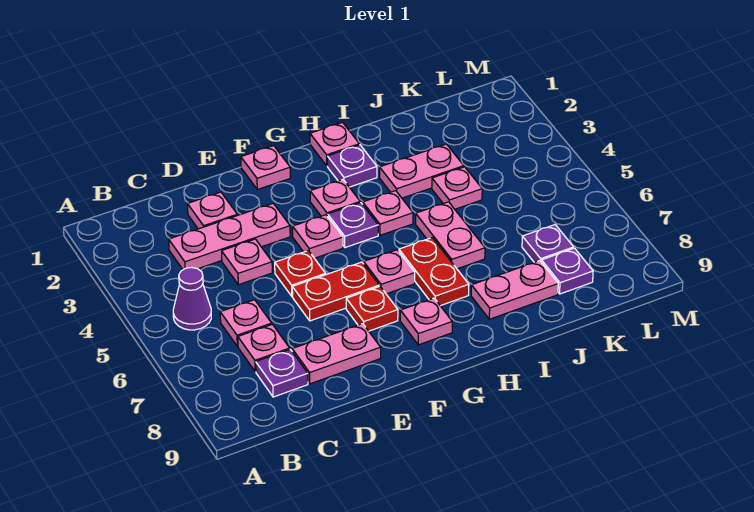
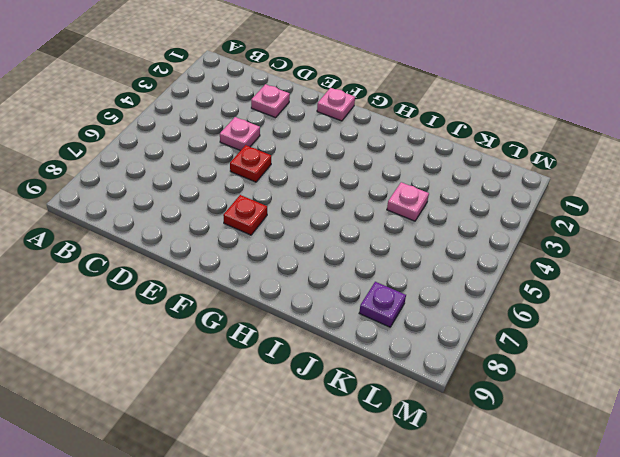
none -> purple 1x1 cone [173,267,211,330]
none -> pink 1x3 plate [169,204,290,270]
none -> pink 1x1 plate [220,300,272,346]

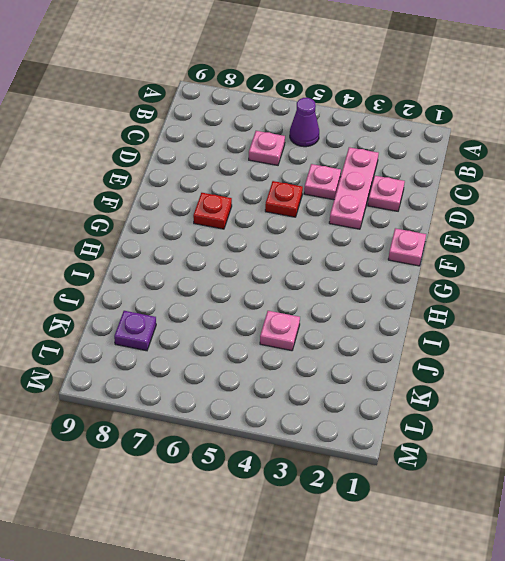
none -> pink 1x1 plate [238,324,290,372]
none -> purple 1x1 plate [256,349,308,397]
none -> pink 1x2 plate [292,324,381,384]

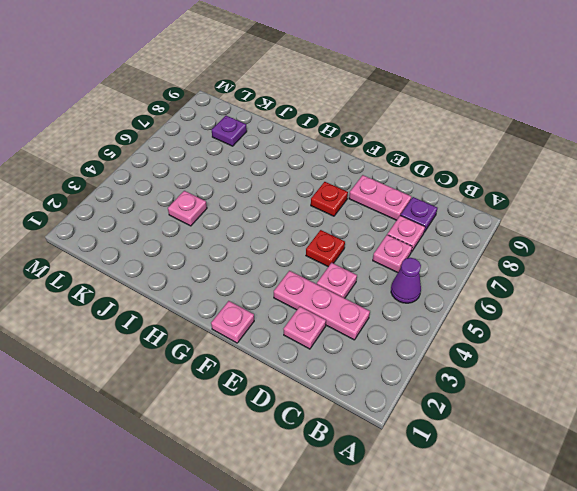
none -> red 1x2 plate [292,262,379,321]
none -> pink 1x1 plate [293,215,343,258]
none -> pink 1x1 plate [310,180,360,216]

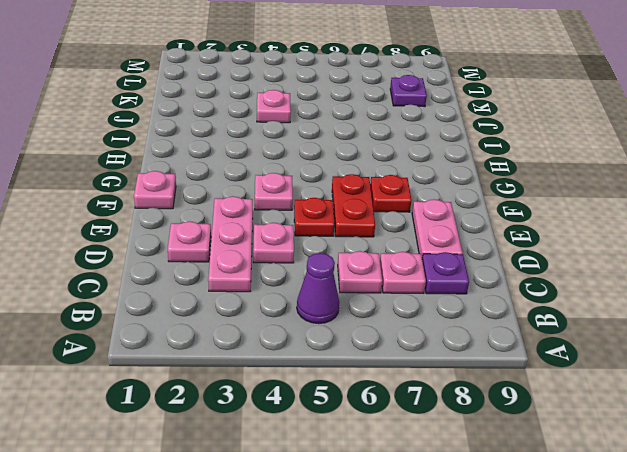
none -> pink 1x1 plate [310,180,360,216]
none -> purple 1x1 plate [328,203,378,248]
none -> pink 1x1 plate [364,250,415,294]

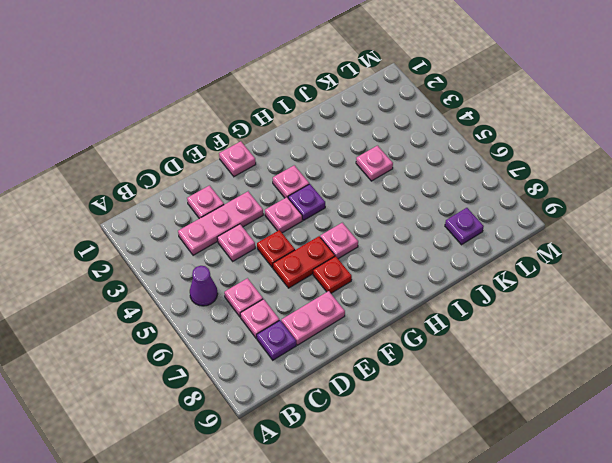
none -> pink 1x1 plate [400,298,452,345]
none -> pink 1x1 plate [310,122,359,166]
none -> purple 1x1 plate [327,145,377,187]

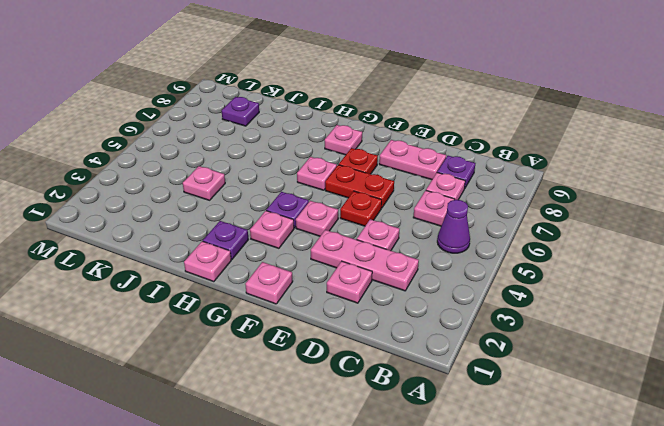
none -> pink 1x1 plate [363,191,413,235]
none -> red 1x2 plate [399,238,469,306]
none -> pink 1x2 plate [380,144,464,198]

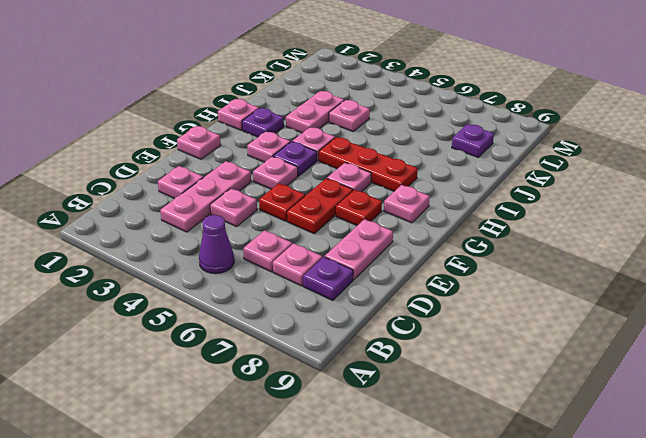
red 1x3 plate [319,137,418,191] -> red 1x2 plate [399,238,469,306]
none -> pink 1x2 plate [416,202,485,269]
none -> pink 1x2 plate [471,261,558,319]
none -> purple 1x1 plate [522,225,574,262]

